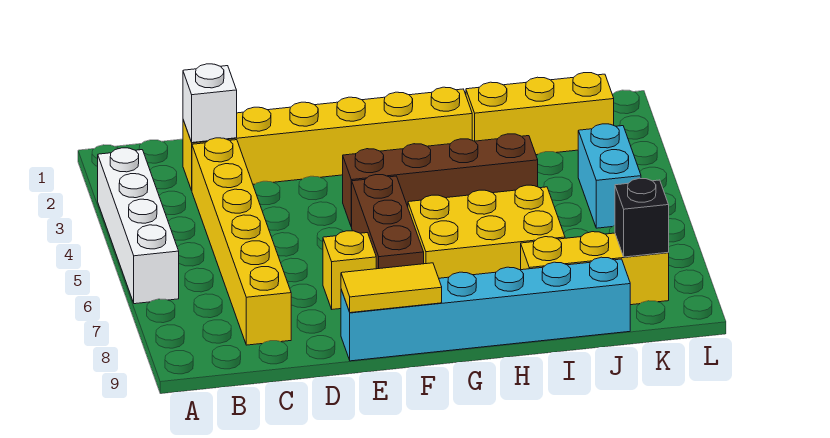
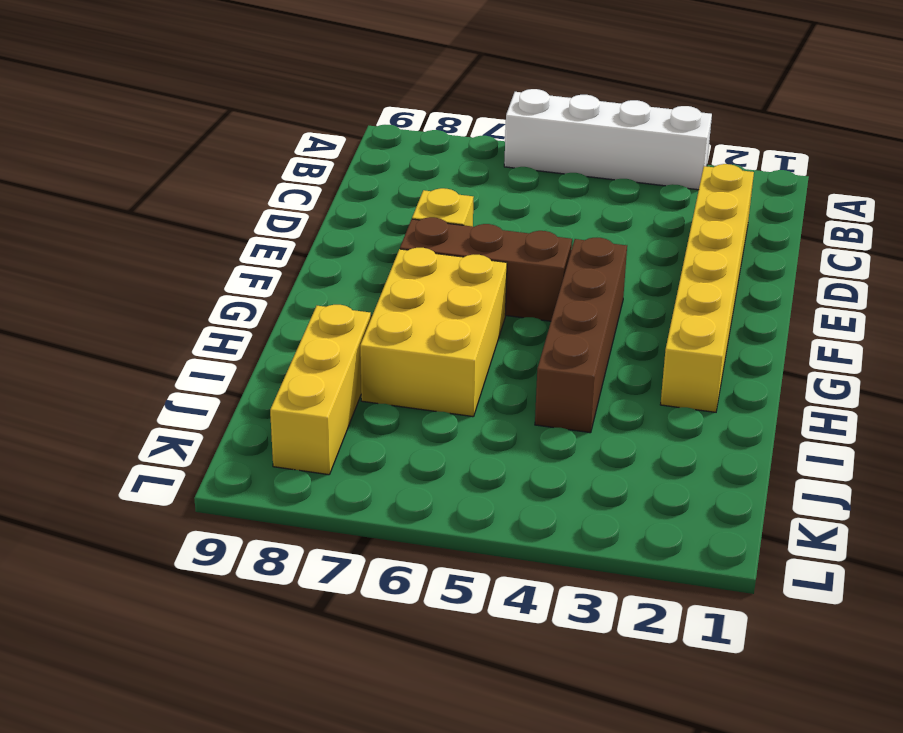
none -> yellow 1x6 brick [192,138,291,345]
none -> cyan 1x6 brick [341,257,630,361]
none -> yellow 1x3 brick [466,73,614,155]

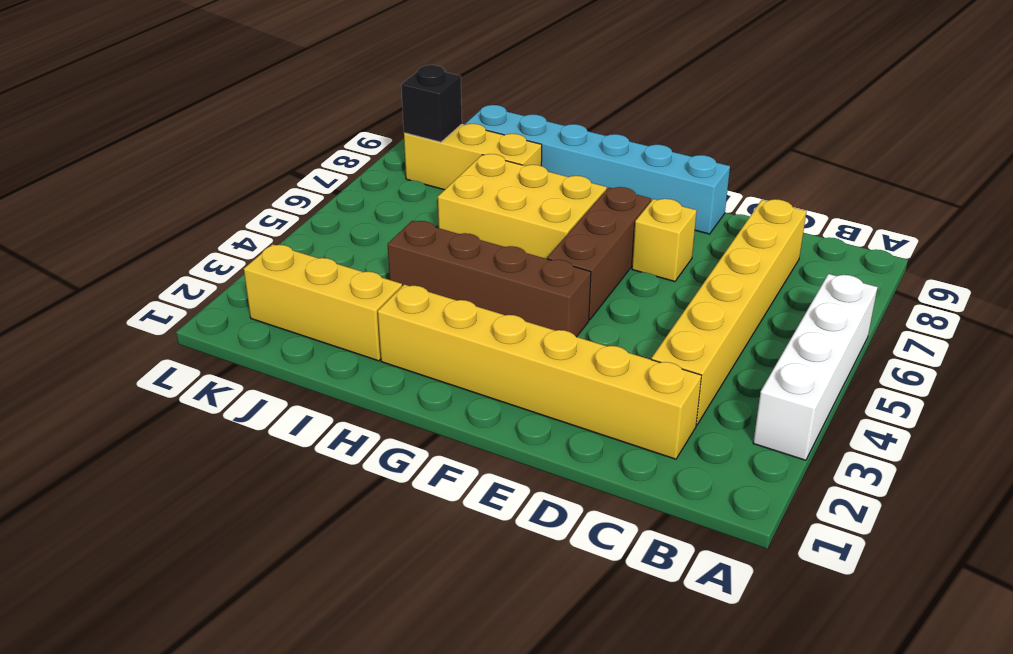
none -> cyan 1x2 brick [578,124,641,228]
none -> white 1x1 brick [183,64,237,143]
none -> yellow 1x2 tile [341,263,442,313]

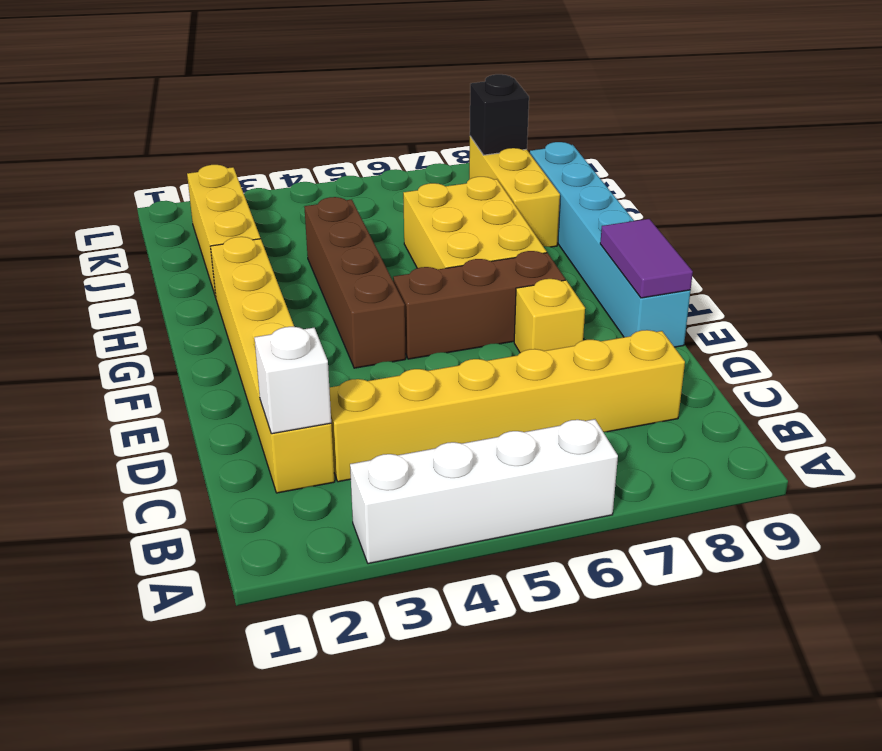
purple 1x2 tile [600,219,693,298] -> yellow 1x2 tile [341,263,442,313]
none -> cyan 1x2 brick [578,124,641,228]

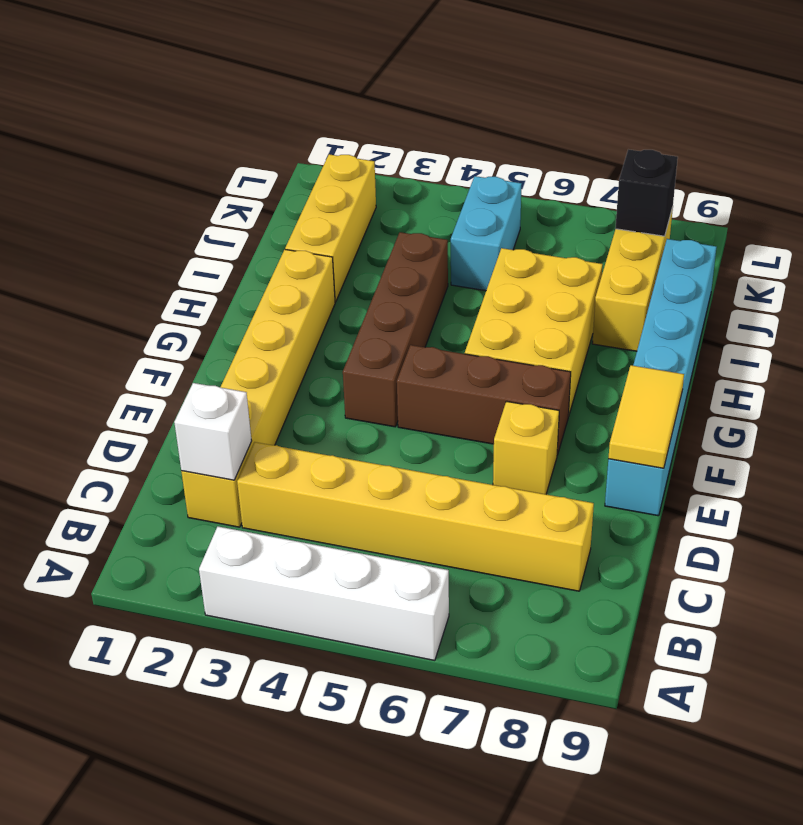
cyan 1x2 brick [451,176,522,291] -> cyan 1x2 brick turned to [578,124,641,228]

